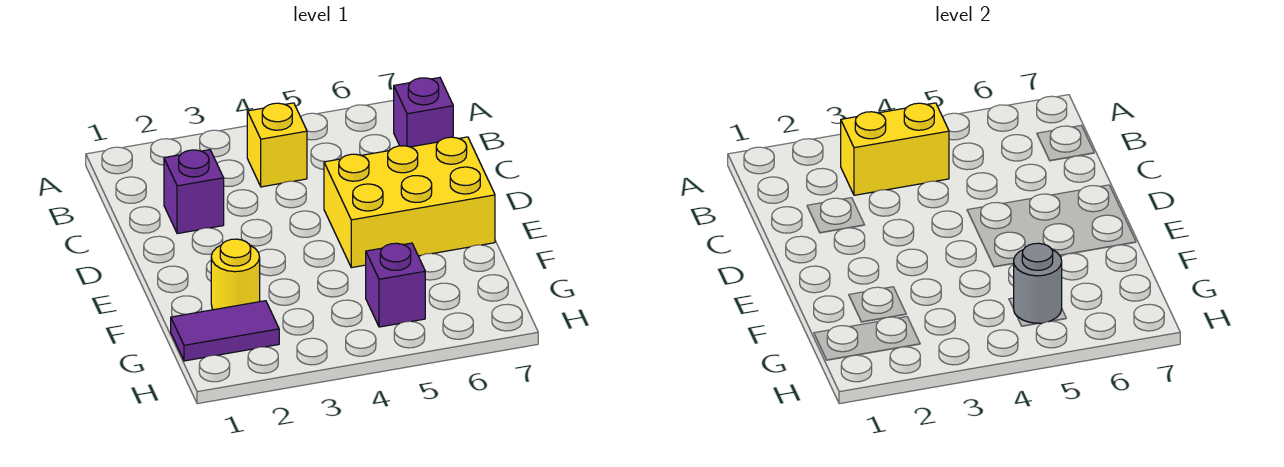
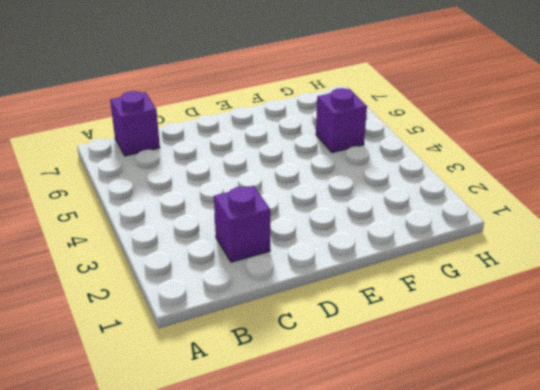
none -> yellow 1x1 brick [247,103,307,187]
none -> yellow 2x3 brick [324,137,495,268]

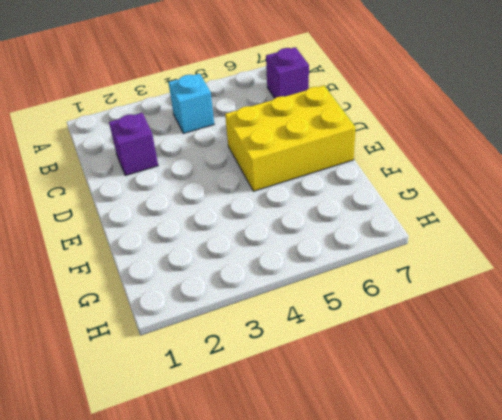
cyan 1x1 brick [168,73,214,133] -> yellow 1x1 brick [247,103,307,187]
none -> yellow 1x1 round brick [211,239,260,310]
none -> purple 1x2 tile [171,301,279,361]

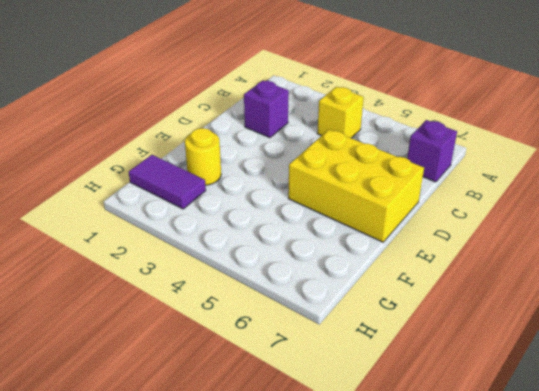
none -> purple 1x1 brick [366,243,425,327]
none -> yellow 1x2 brick [841,103,949,195]

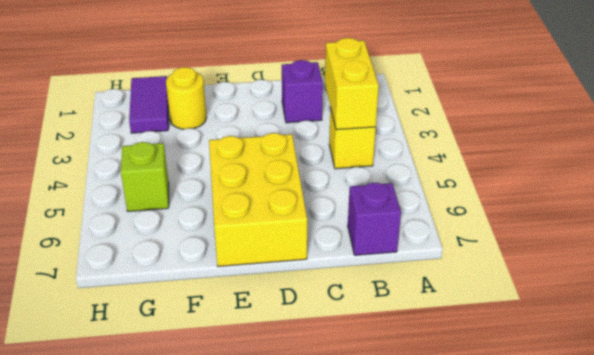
lime 1x1 brick [121,142,169,211] -> purple 1x1 brick [366,243,425,327]
none -> grey 1x1 round brick [1013,243,1062,323]

